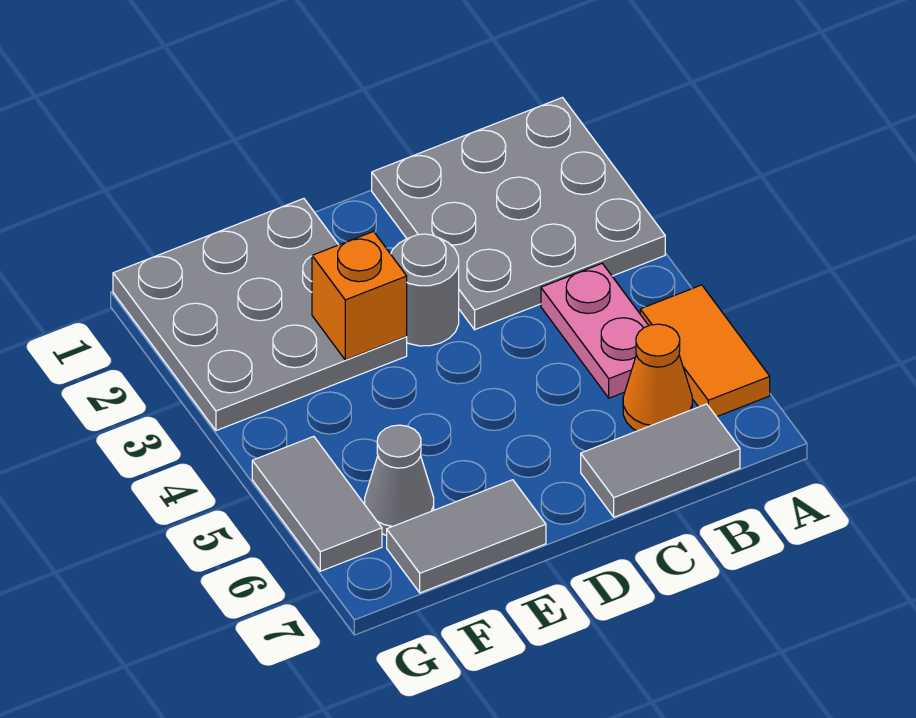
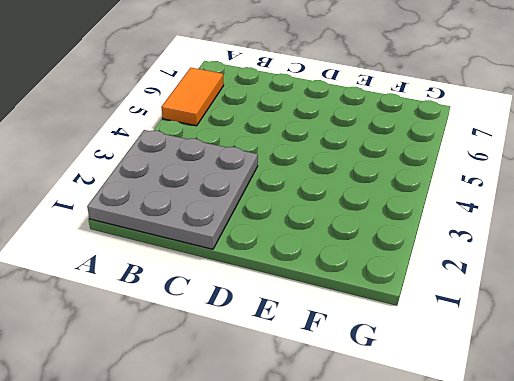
none -> pink 1x2 plate [541,263,649,398]
none -> orange 1x1 cone [623,324,692,431]

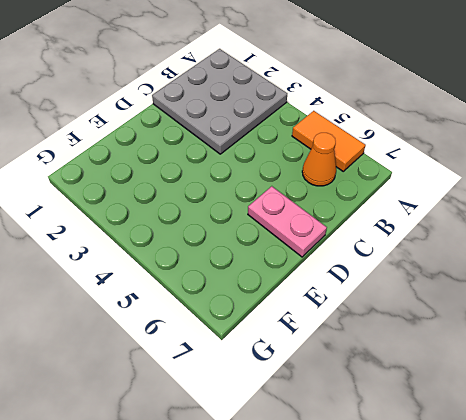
pink 1x2 plate [248,186,327,257] -> pink 1x2 plate moved to [541,263,649,398]
none -> grey 1x2 tile [581,404,740,517]
none -> grey 1x1 round brick [391,234,459,346]

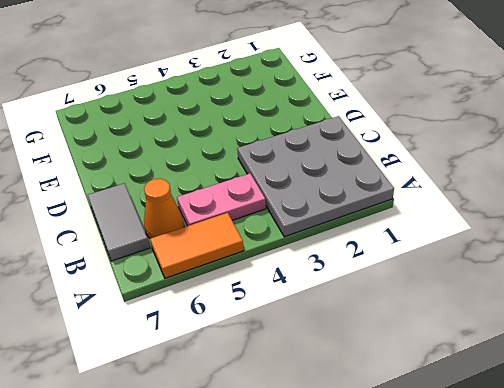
none -> grey 1x1 round brick [391,234,459,346]
none -> grey 3x3 plate [113,199,407,431]

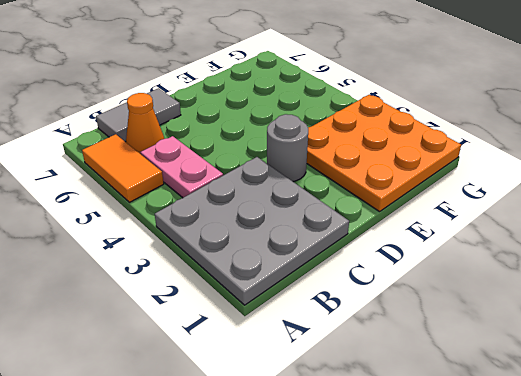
orange 3x3 plate [307,95,461,212] -> grey 3x3 plate [113,199,407,431]
none -> grey 1x2 tile [387,480,546,593]
none -> grey 1x1 cone [365,425,434,535]

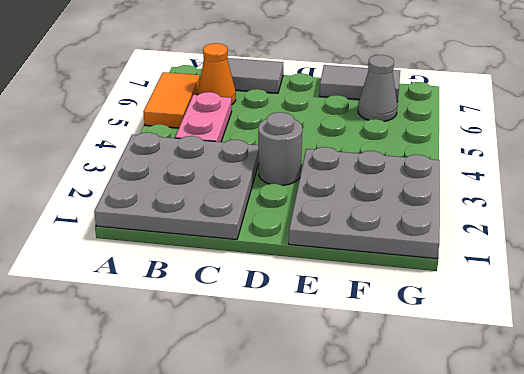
none -> grey 1x2 tile [252,436,382,571]
none -> orange 1x1 brick [312,232,407,360]

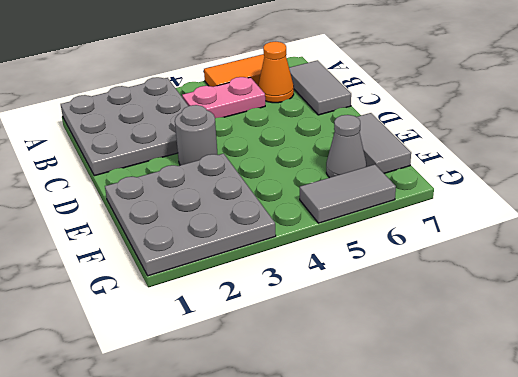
none -> orange 1x1 brick [312,232,407,360]

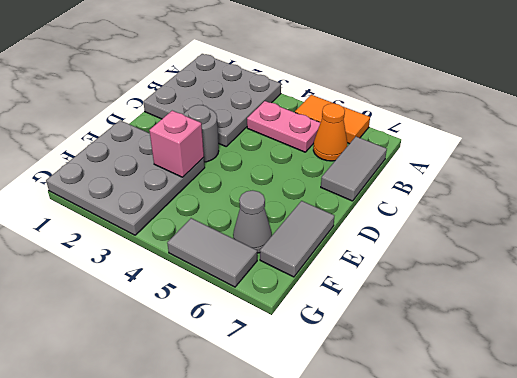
pink 1x1 brick [149,111,204,177] -> orange 1x1 brick [312,232,407,360]

